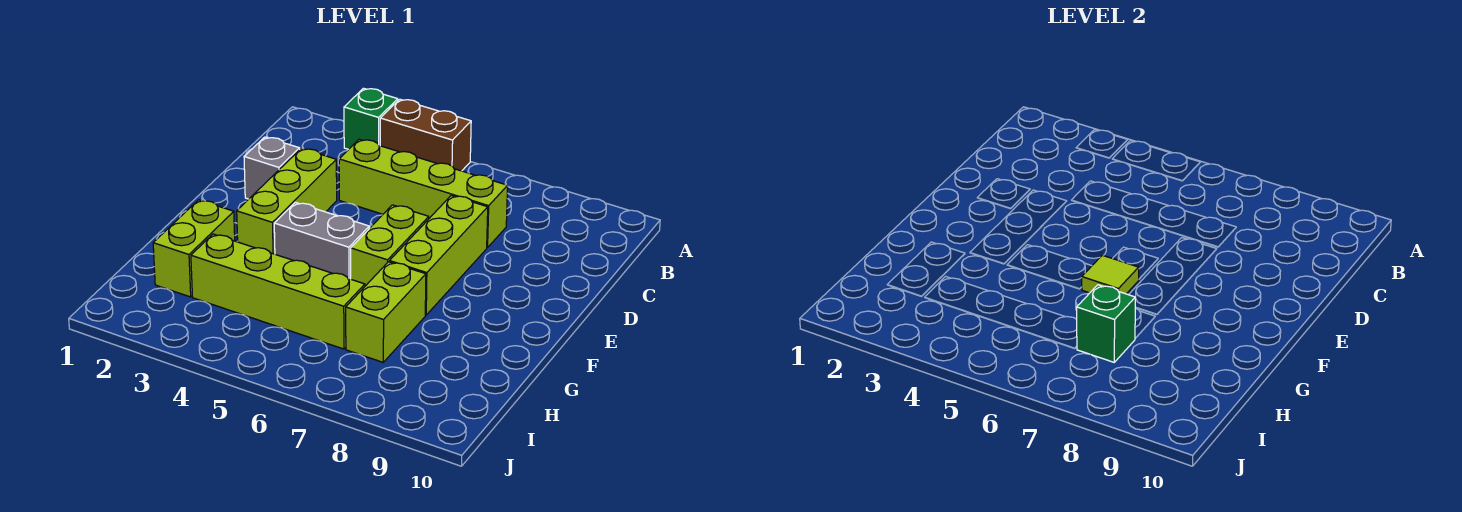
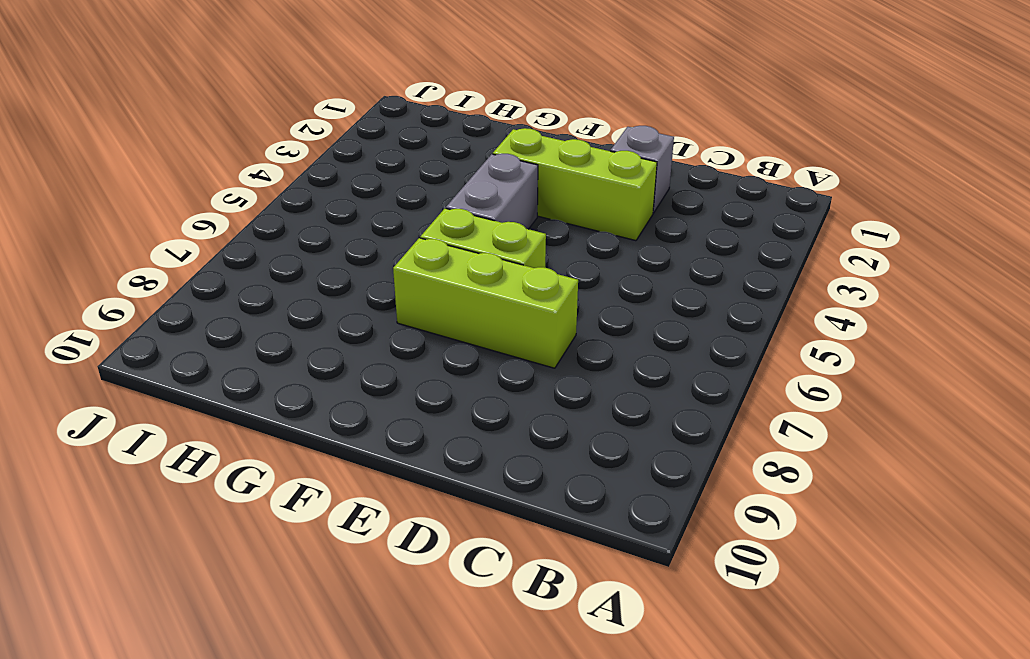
none -> green 1x1 brick [344,88,398,149]
none -> brown 1x2 brick [380,99,471,171]
none -> lime 1x4 brick [339,139,508,248]

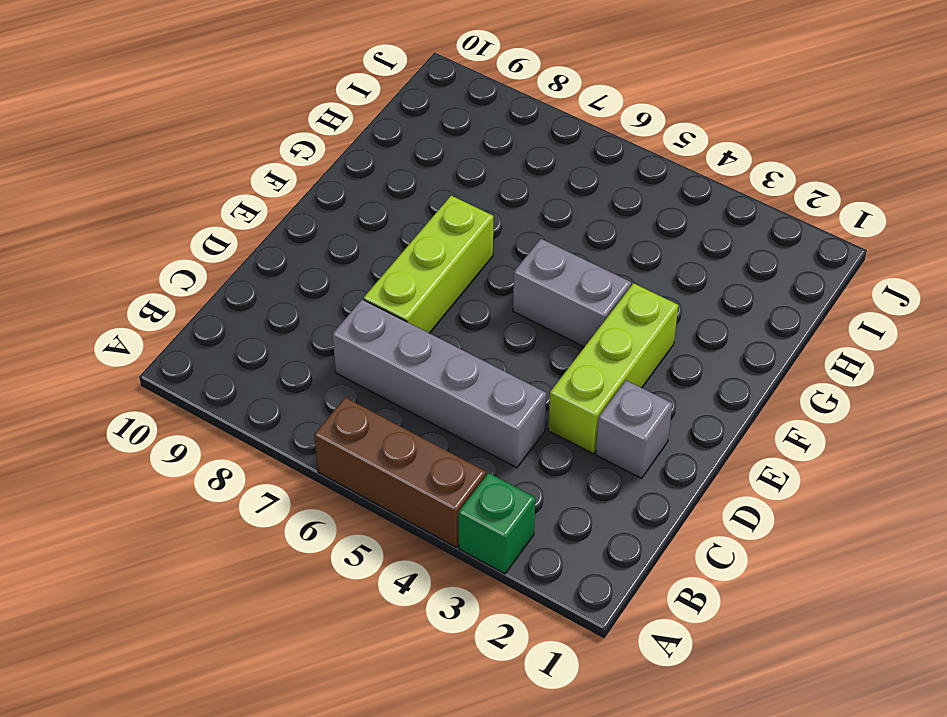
brown 1x3 brick [314,397,486,548] -> brown 1x2 brick [380,99,471,171]
grey 1x4 brick [333,299,546,468] -> lime 1x4 brick [339,139,508,248]
none -> lime 1x2 brick [351,205,429,286]
none -> lime 1x2 brick [153,200,235,297]
none -> lime 1x2 brick [346,262,426,362]

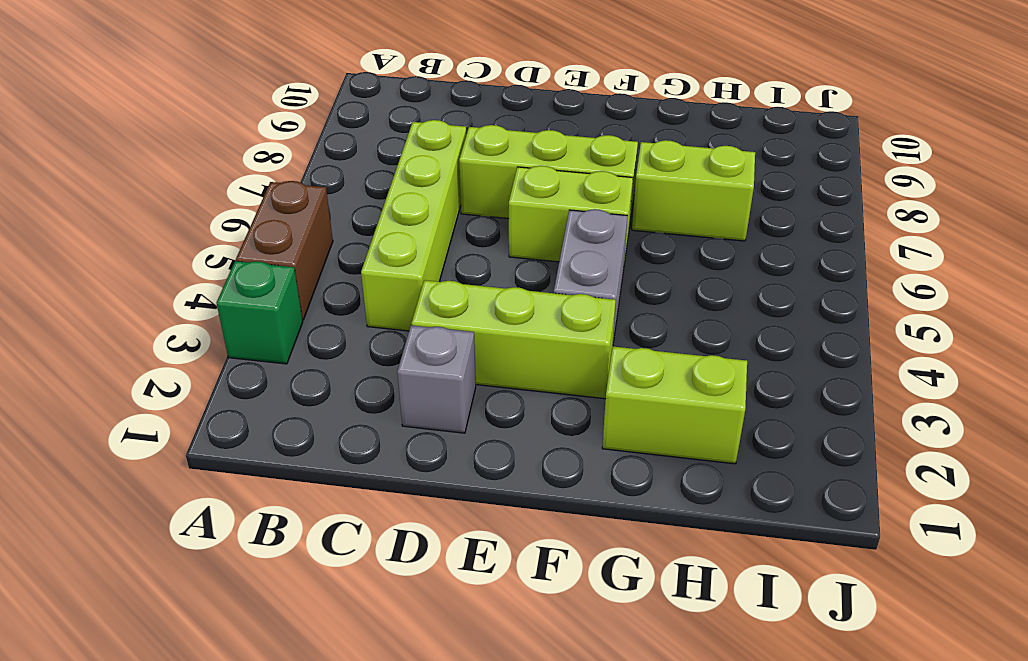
none -> lime 1x4 brick [191,234,365,349]
none -> lime 1x1 tile [1082,255,1139,294]
none -> green 1x1 brick [1077,285,1136,362]

